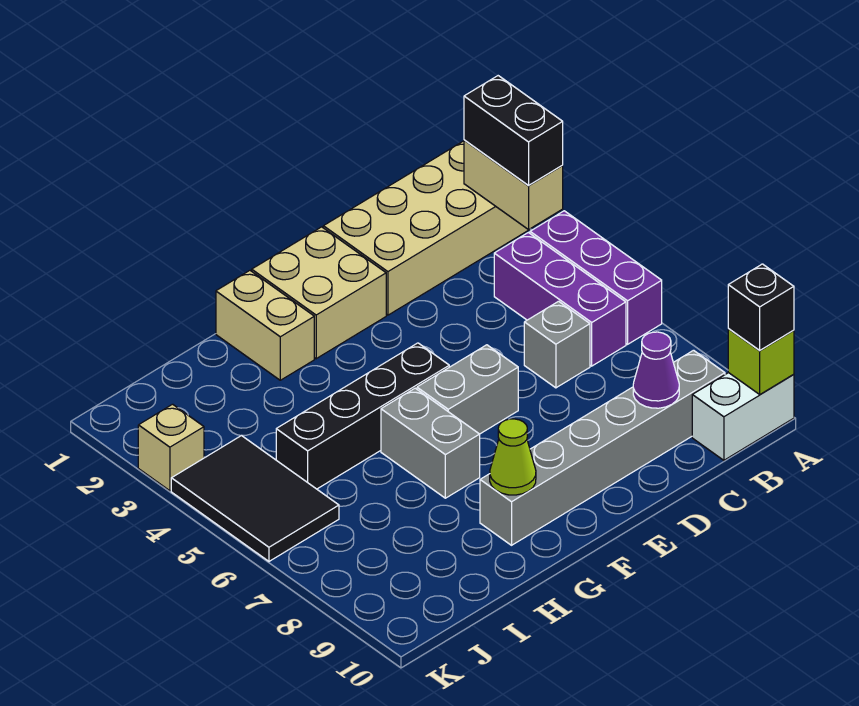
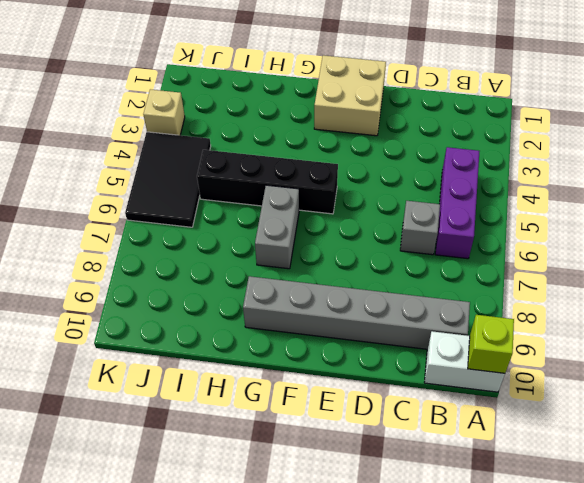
none -> tan 2x4 brick [323,141,528,315]
none -> purple 1x3 brick [530,211,662,344]
none -> grey 1x2 brick [417,345,518,434]

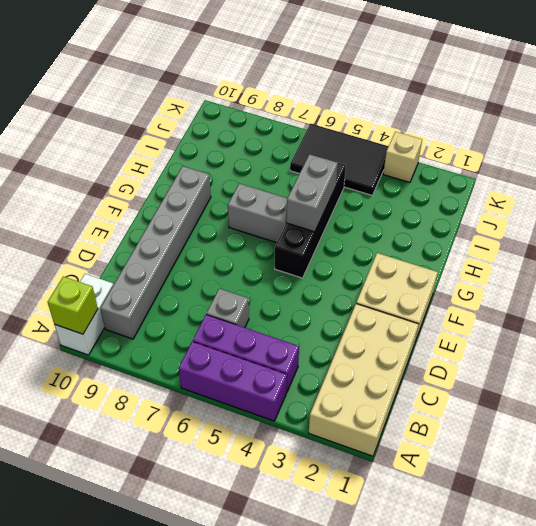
grey 1x2 brick [286,154,338,232] -> grey 1x2 brick moved to [417,345,518,434]
none -> tan 1x2 brick [216,271,314,380]
none -> tan 1x2 brick [464,140,563,230]
none -> purple 1x1 cone [633,332,679,408]

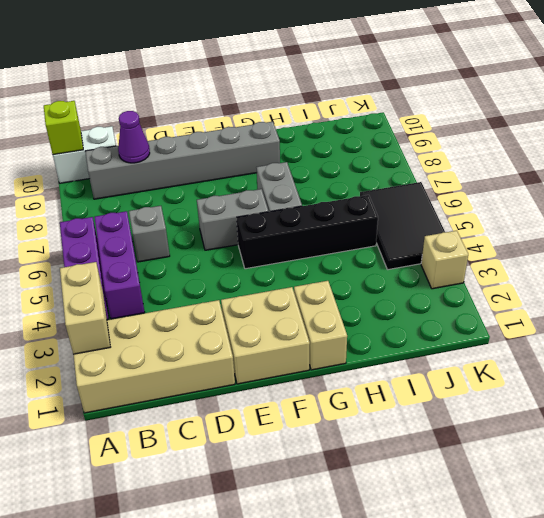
none -> lime 1x1 cone [490,419,536,495]
none -> black 1x2 brick [464,76,563,185]
none -> black 1x1 brick [728,264,794,351]

